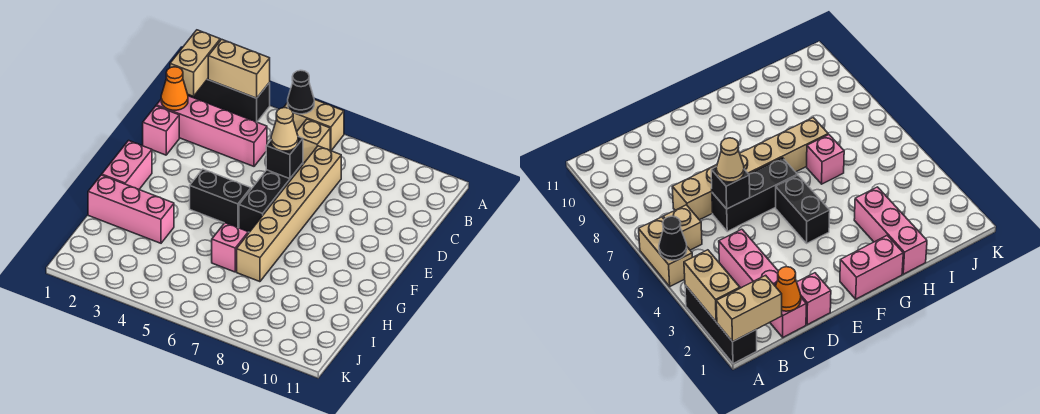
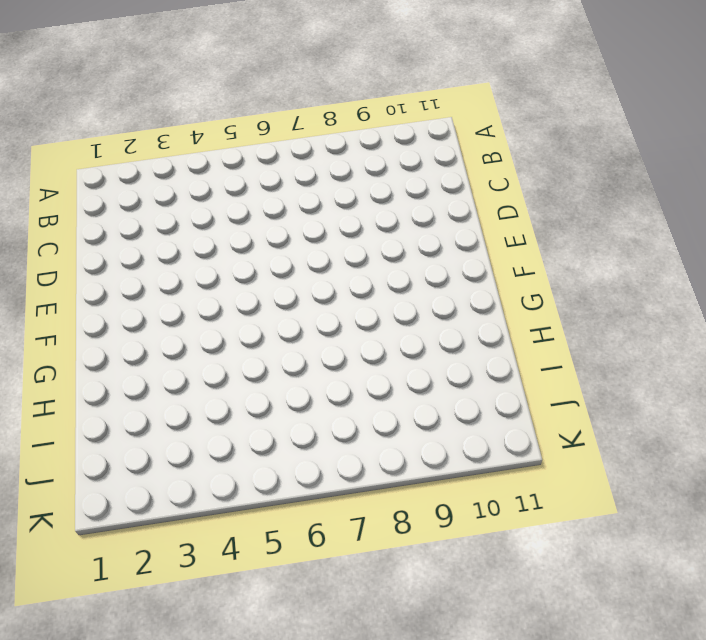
none -> black 1x3 brick [188,79,270,122]
none -> tan 1x2 brick [284,99,344,151]
none -> tan 1x1 brick [297,119,330,163]

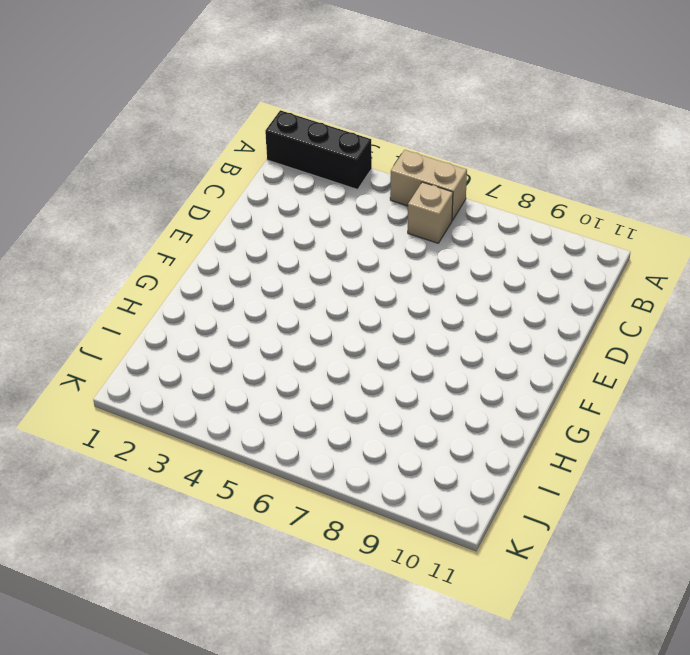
none -> pink 1x4 brick [156,96,267,166]
none -> tan 1x6 brick [237,146,341,282]
none -> pink 1x1 brick [143,106,179,155]

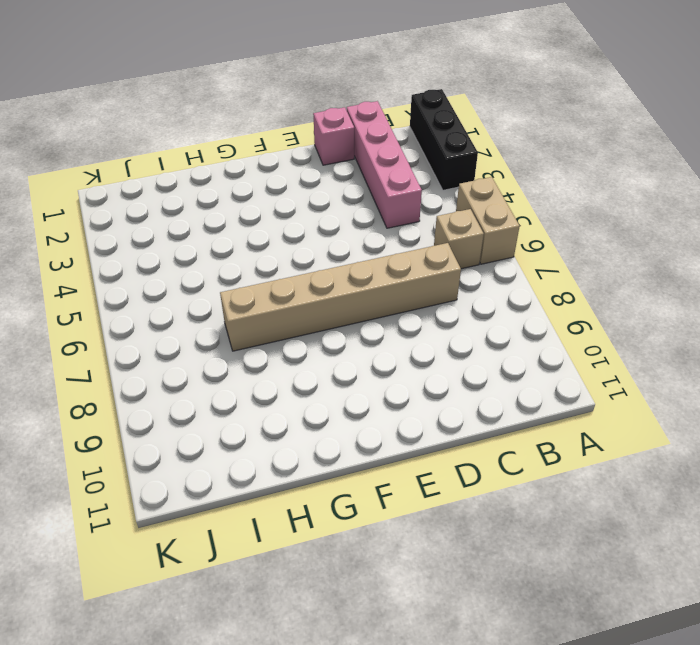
none -> black 1x3 brick [239,163,303,232]
none -> pink 1x2 brick [102,141,152,189]
none -> black 1x2 brick [190,169,251,228]

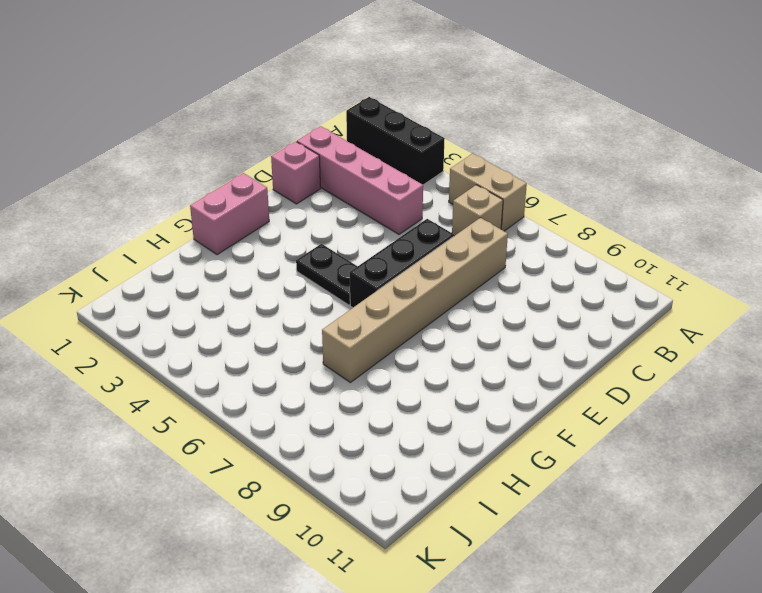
black 1x2 plate [296,244,357,305] -> black 1x2 brick [190,169,251,228]
none -> pink 1x3 brick [88,175,174,243]
none -> pink 1x1 brick [212,223,248,272]
none -> tan 1x2 brick [170,30,220,96]

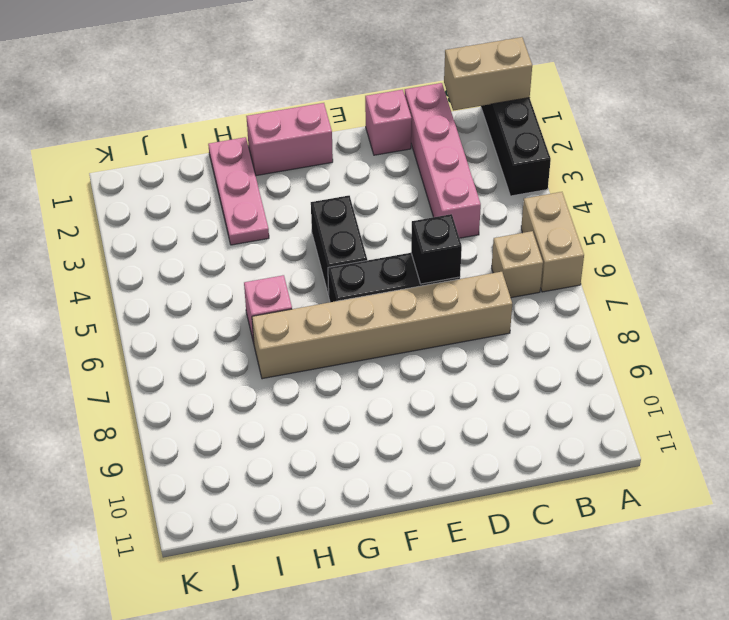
pink 1x3 plate [208,137,269,245] -> pink 1x3 brick [88,175,174,243]
none -> tan 1x2 brick [208,39,270,98]
none -> black 1x1 cone [288,70,314,114]
none -> orange 1x1 cone [161,67,188,110]

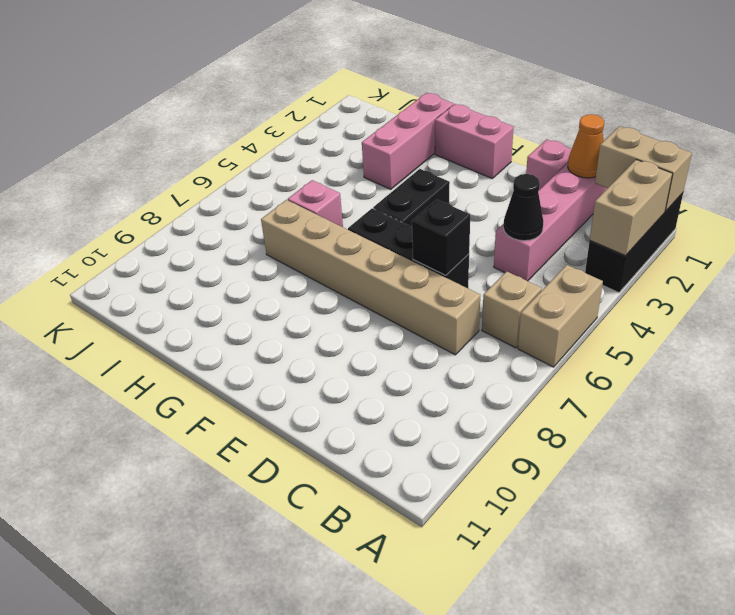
black 1x1 cone [503,174,544,241] -> black 1x1 cone moved to [288,70,314,114]
none -> tan 1x1 cone [271,108,298,151]

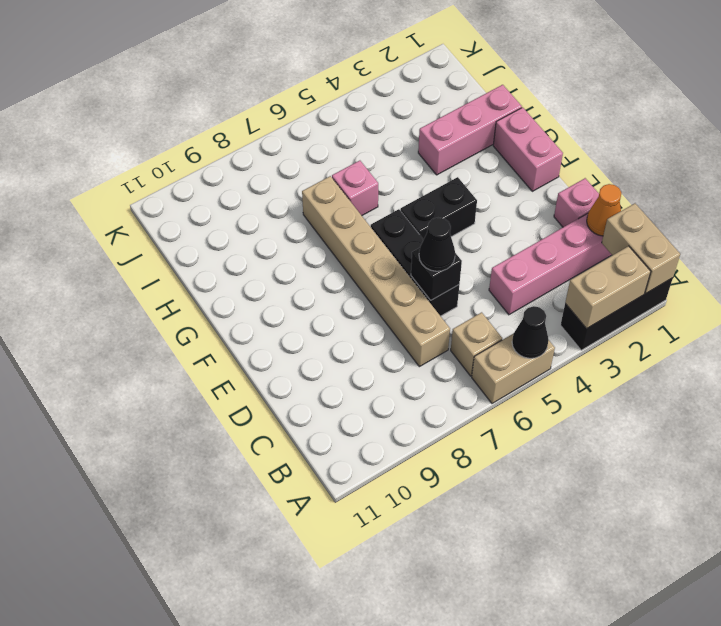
black 1x1 cone [419,218,455,271] -> tan 1x1 cone [271,108,298,151]

